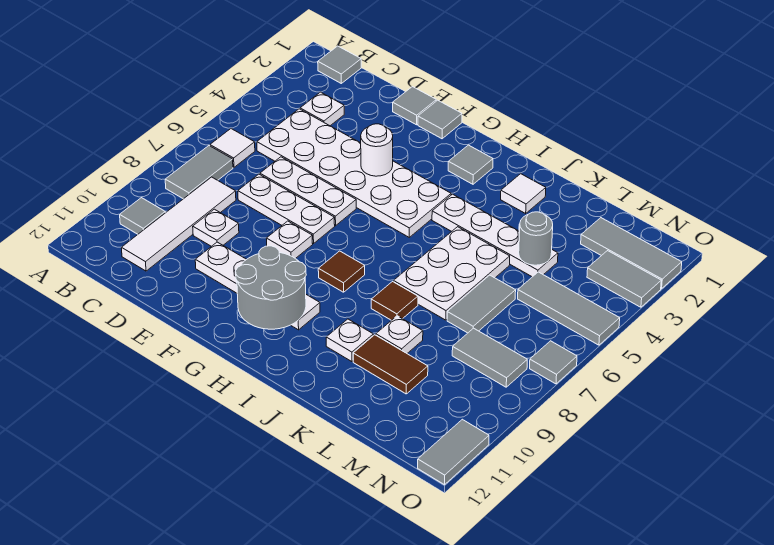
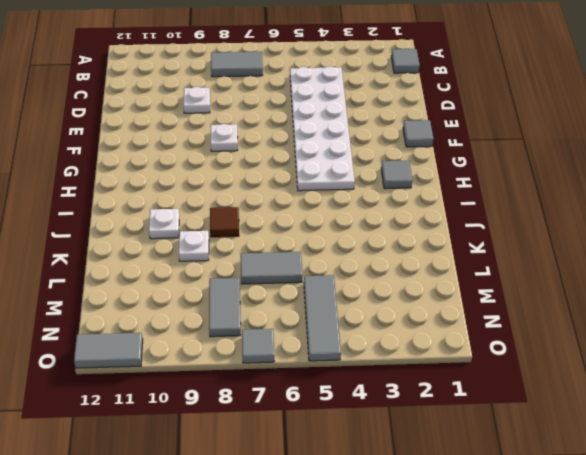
none -> white 1x1 tile [210,129,255,167]
none -> grey 1x1 tile [120,198,165,234]
none -> white 1x1 plate [300,92,344,126]
none -> white 1x4 tile [122,177,236,271]

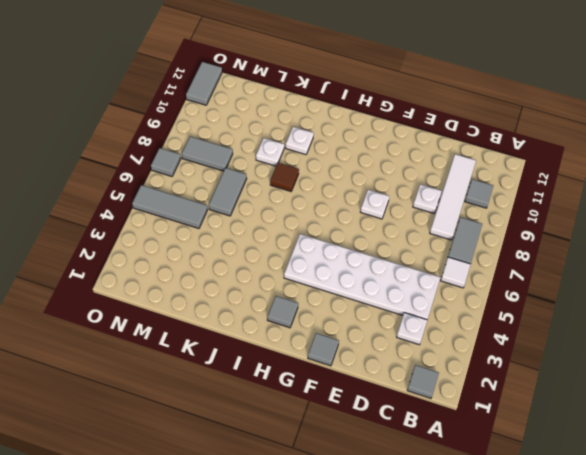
none -> white 1x3 plate [260,157,356,226]
none -> white 1x3 plate [238,174,335,244]
none -> grey 1x1 tile [393,87,436,125]
none -> white 1x4 plate [195,242,320,330]

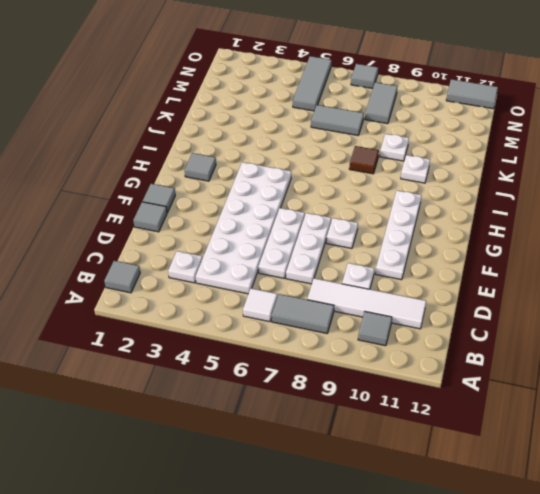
none -> brown 1x1 tile [318,251,365,292]
none -> white 1x4 plate [432,194,558,277]
none -> white 1x1 tile [501,174,546,213]
none -> white 2x3 plate [394,227,510,320]

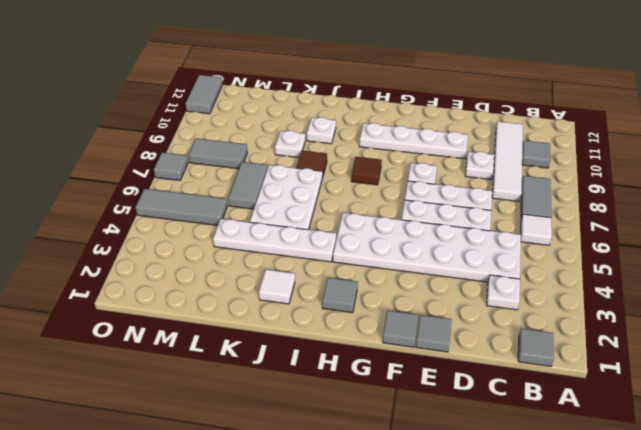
none -> brown 1x2 tile [353,335,428,394]
none -> grey 1x3 tile [581,218,682,289]
none -> grey 1x2 tile [587,251,661,307]
none -> white 1x1 round brick [361,124,393,176]

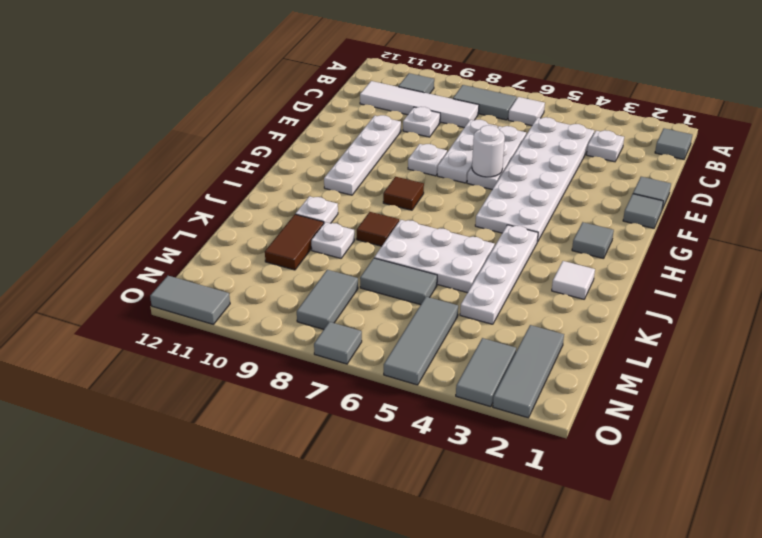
white 1x1 round brick [472,125,505,177] -> white 1x1 round brick moved to [361,124,393,176]
none -> grey 2x2 round brick [236,246,306,329]
none -> grey 1x1 round brick [519,212,553,265]

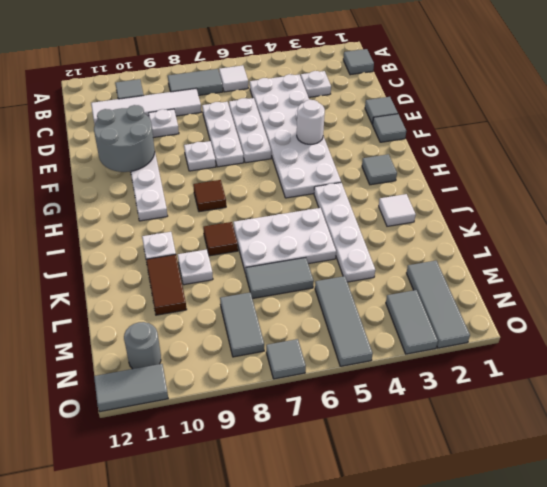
grey 2x2 round brick [94,105,155,172] -> grey 2x2 round brick moved to [236,246,306,329]
grey 1x1 round brick [124,322,161,369] -> grey 1x1 round brick moved to [519,212,553,265]

